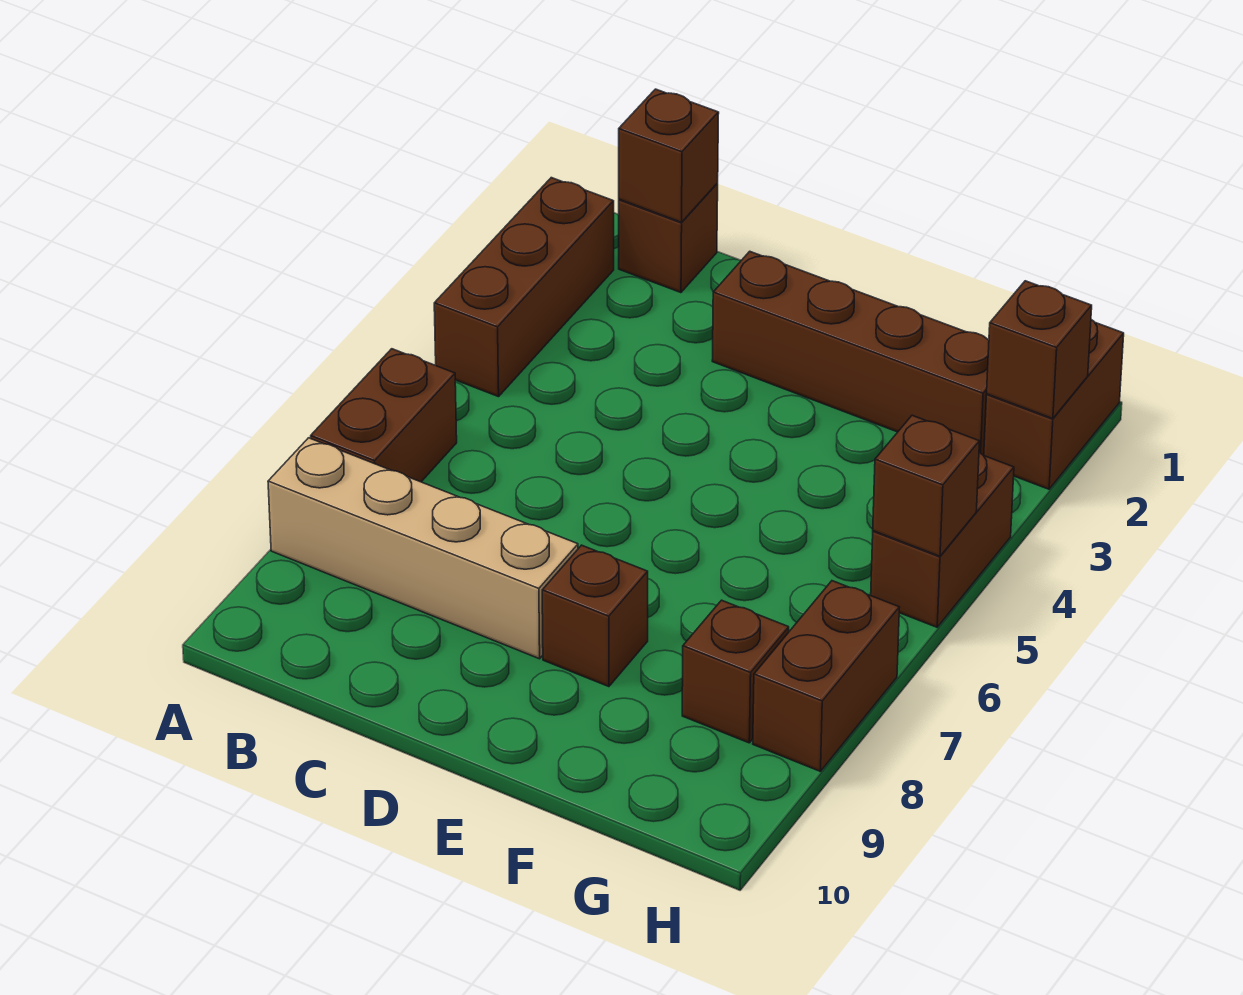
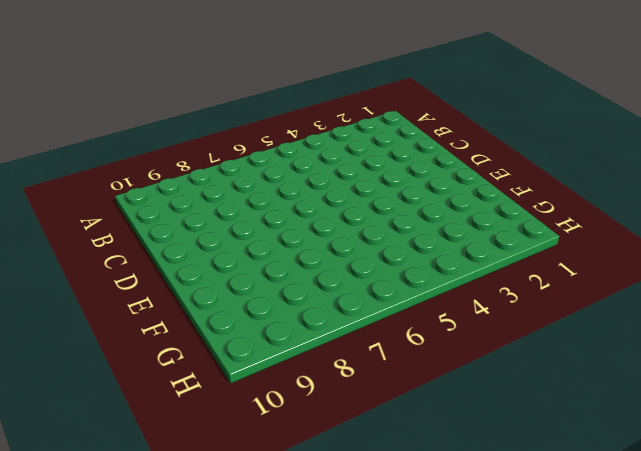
none -> brown 1x3 brick [434,178,614,397]
none -> brown 1x2 brick [311,349,457,482]
none -> tan 1x4 brick [268,438,578,659]

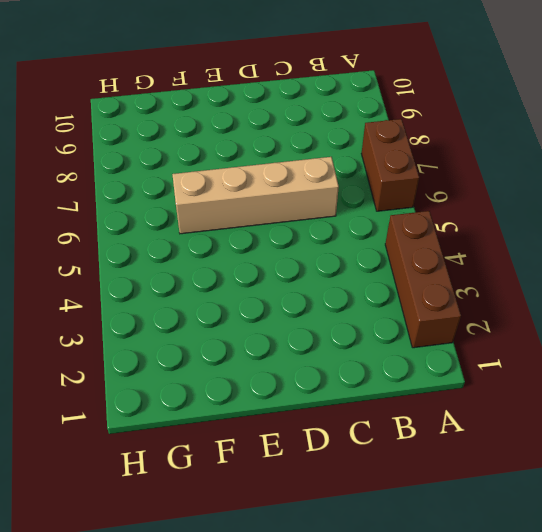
tan 1x4 brick [172,157,339,234] -> tan 1x4 brick moved to [268,438,578,659]
none -> brown 1x1 brick [619,184,718,293]
none -> brown 1x4 brick [712,251,989,455]
none -> brown 1x1 brick [542,545,648,687]

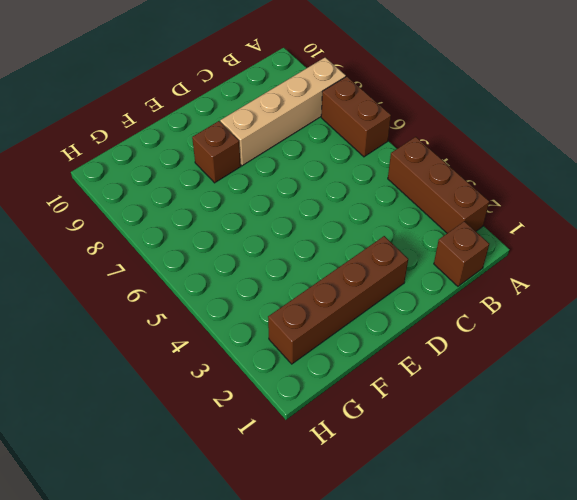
none -> brown 1x1 brick [682,600,789,743]
none -> brown 1x2 brick [984,320,1124,489]
none -> brown 1x2 brick [871,452,1014,627]

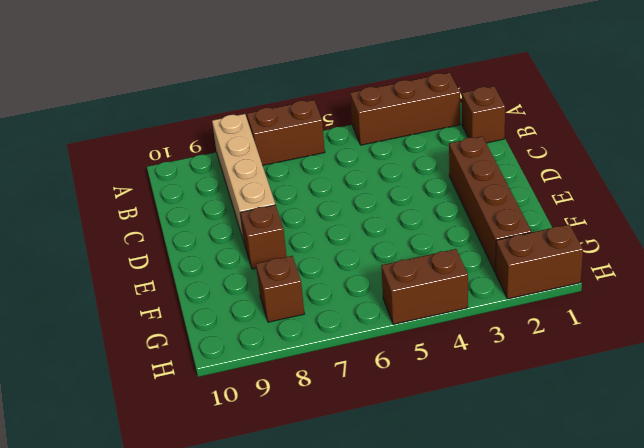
none -> brown 1x2 brick [753,581,899,772]
none -> brown 1x1 brick [619,89,719,222]
none -> brown 1x1 brick [987,281,1092,419]

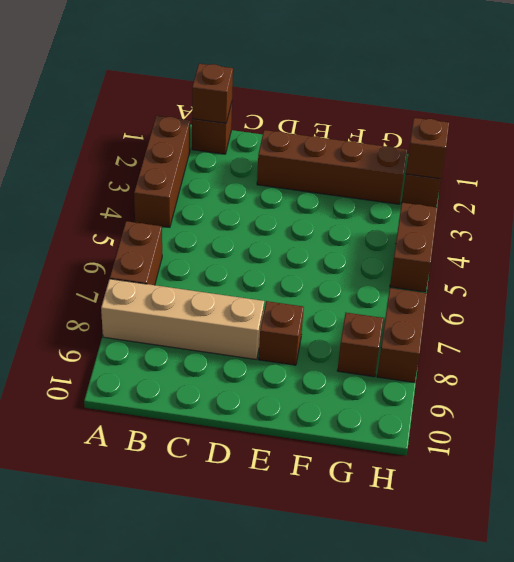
none -> brown 1x1 brick [873,415,980,556]

